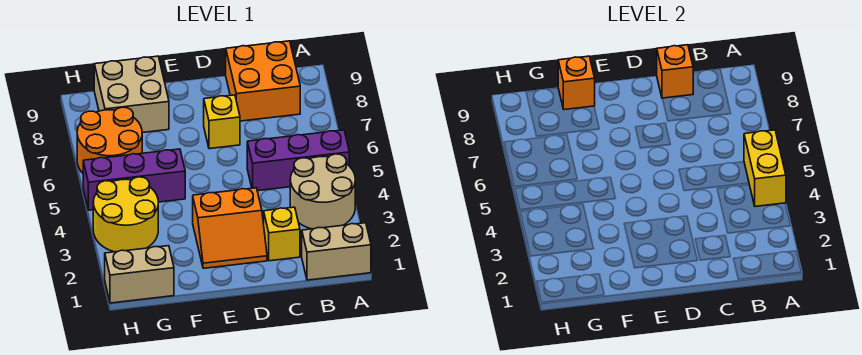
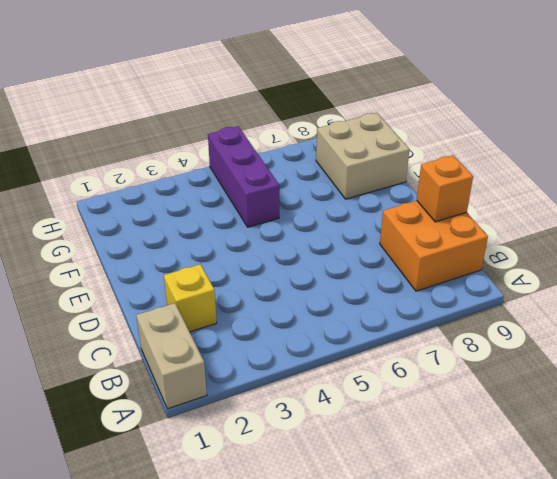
none -> tan 2x2 round brick [290,154,355,229]
none -> purple 1x3 brick [247,130,349,191]
none -> orange 2x2 slope [193,188,267,268]

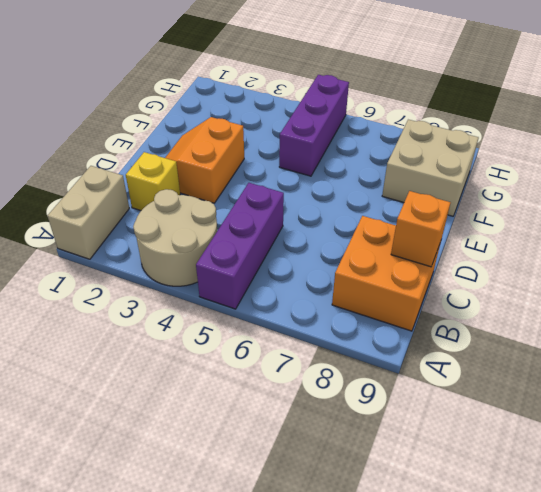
none -> yellow 1x1 brick [204,95,240,149]
none -> tan 1x2 brick [105,246,174,303]
none -> yellow 2x2 round brick [93,177,158,252]

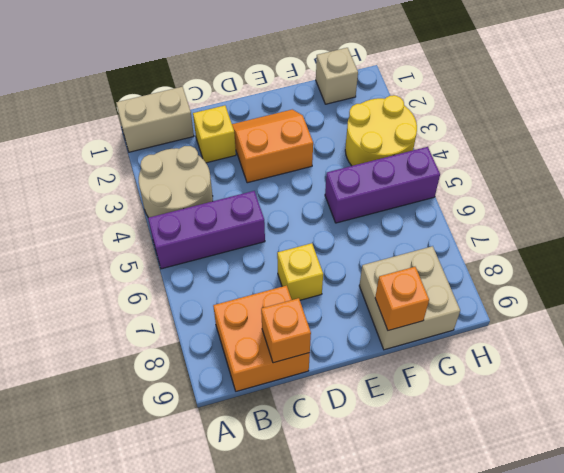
tan 1x1 brick [316,48,358,104] -> tan 1x2 brick [105,246,174,303]
none -> orange 2x2 round brick [77,107,142,173]
none -> yellow 1x2 brick [744,130,786,206]

